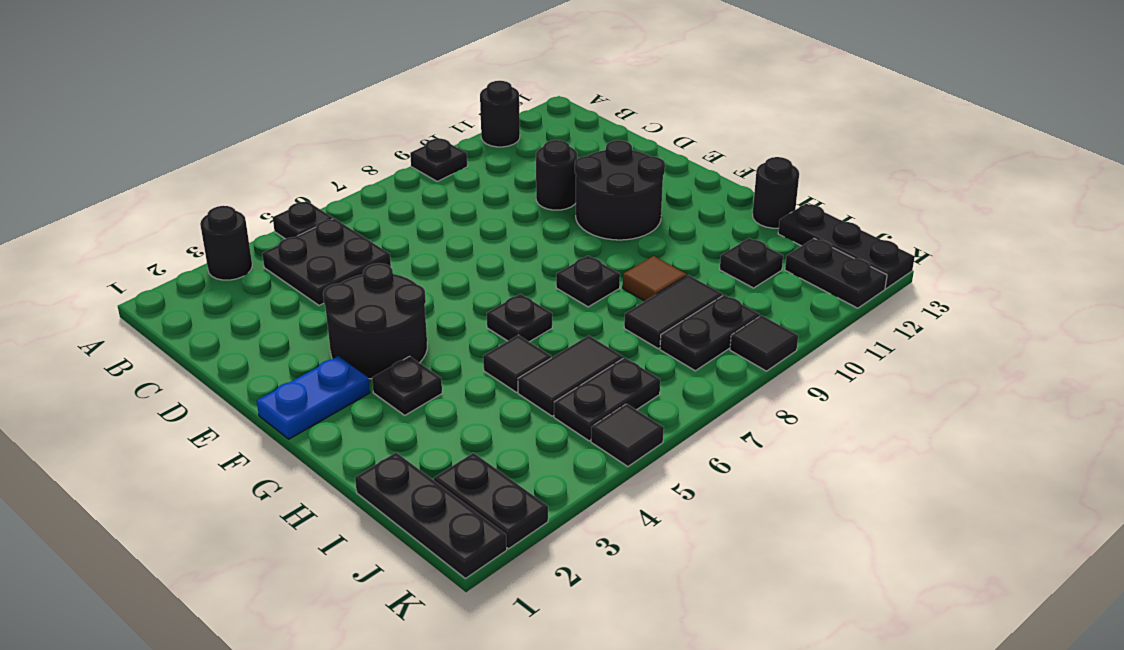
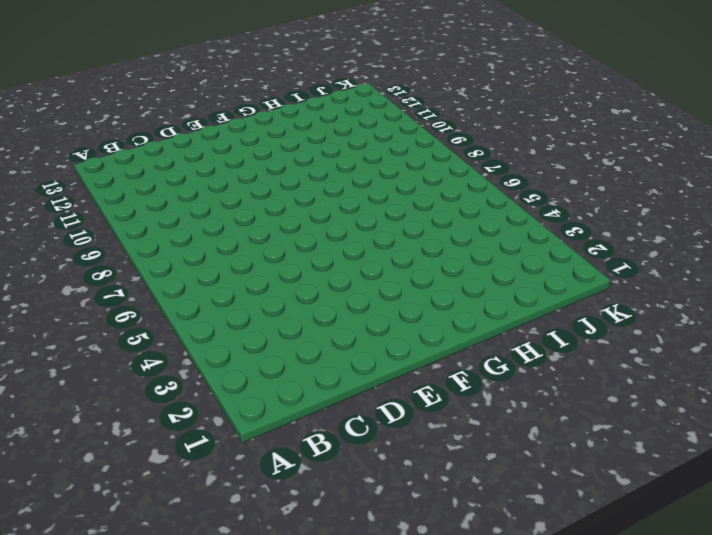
none -> black 1x1 round brick [200,206,252,280]
none -> black 1x1 plate [273,201,333,239]
none -> black 1x1 plate [410,139,467,182]

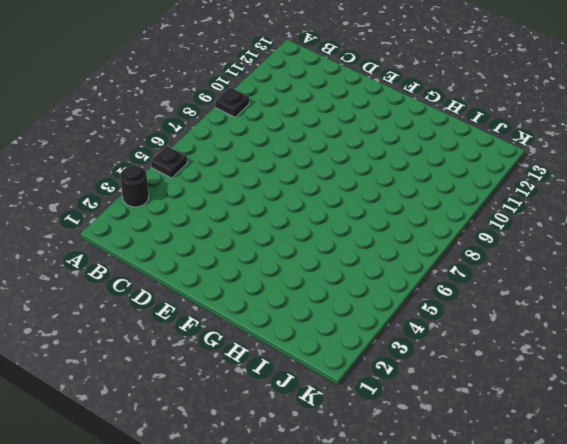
none -> black 1x1 round brick [480,81,520,147]
none -> black 2x2 plate [262,219,391,305]
none -> black 1x1 round brick [536,140,577,210]

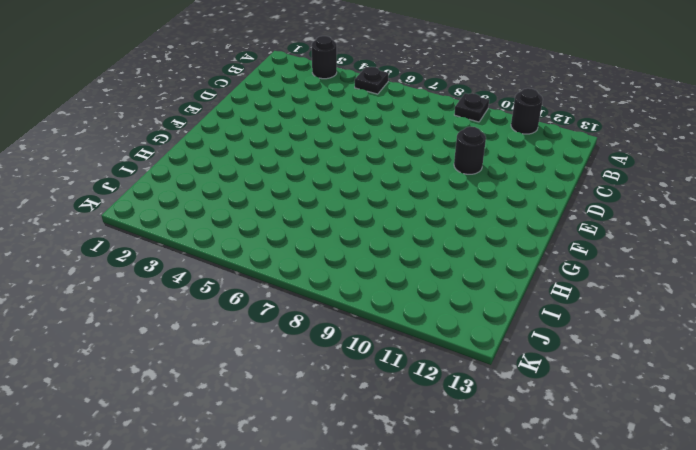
none -> black 2x2 plate [262,219,391,305]
none -> black 2x2 round brick [323,263,427,379]
none -> black 2x2 round brick [575,140,665,240]

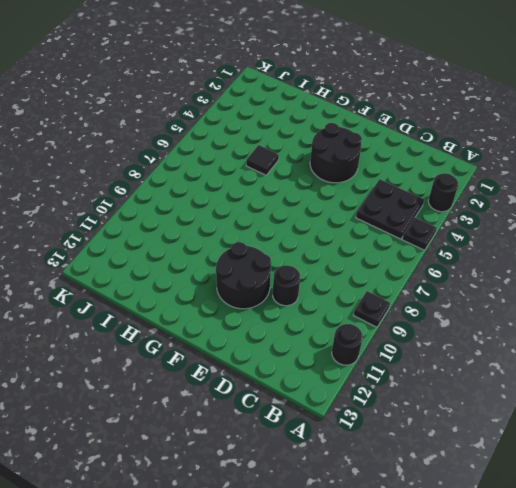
none -> blue 1x2 plate [257,356,370,439]
none -> black 1x1 plate [372,356,442,415]
none -> black 1x1 plate [487,294,552,342]

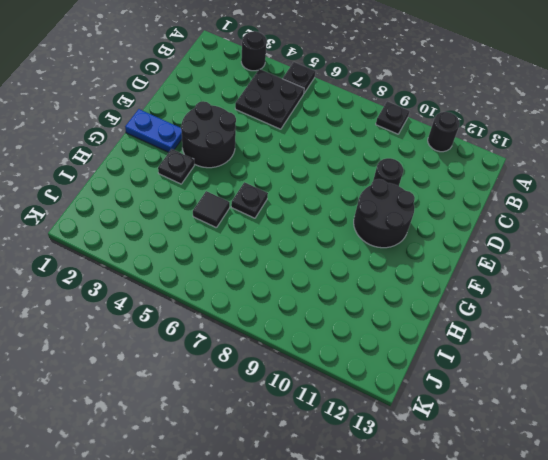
none -> black 1x1 plate [556,256,620,307]
none -> brown 1x1 tile [623,256,687,301]
none -> black 1x1 round brick [753,157,799,228]

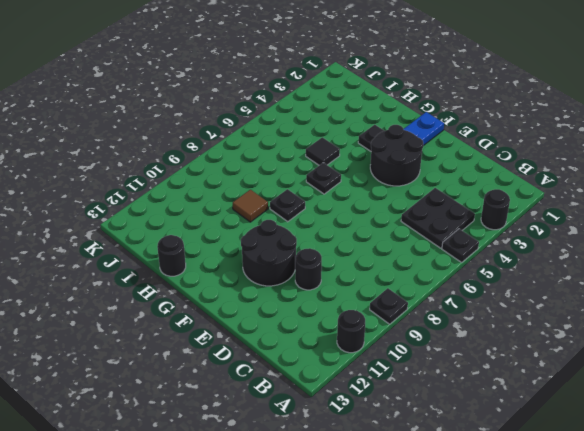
none -> black 1x3 plate [355,453,507,578]
none -> black 1x2 tile [518,336,623,416]
none -> black 1x2 tile [624,275,723,349]

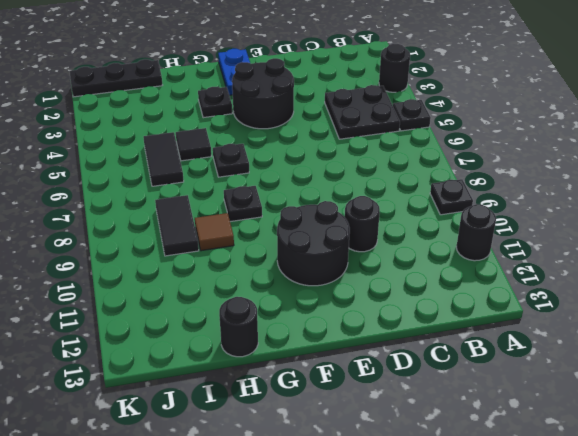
none -> black 1x1 plate [720,238,783,288]
none -> black 1x3 plate [778,203,915,289]
none -> black 1x2 plate [434,453,548,549]

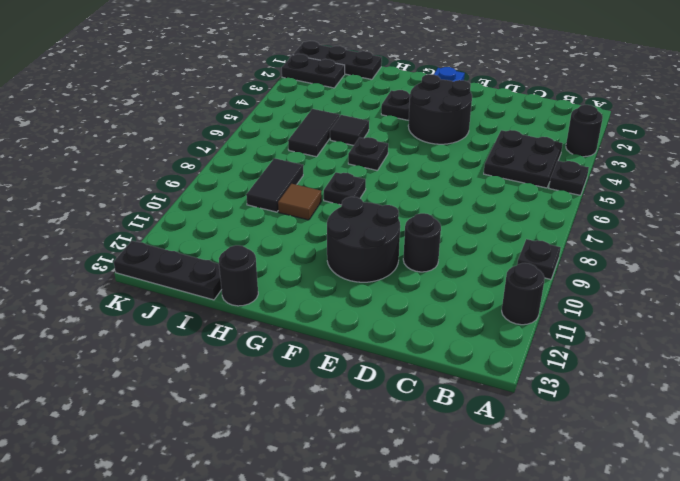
none -> black 1x1 plate [720,238,783,288]
none -> black 1x2 plate [554,358,660,441]
none -> black 1x2 plate [660,295,760,371]

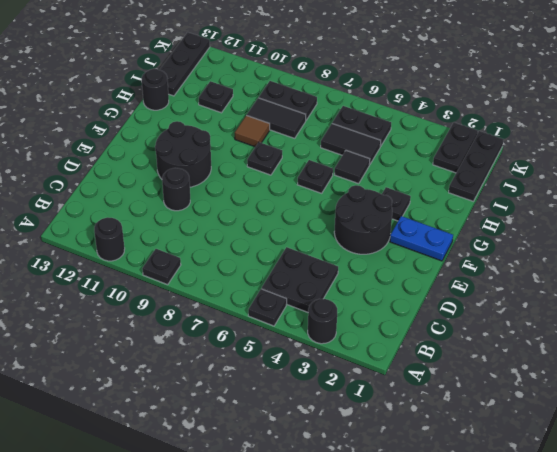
none -> black 1x2 plate [785,239,887,308]
none -> black 1x1 tile [591,404,664,467]
none -> black 1x1 tile [730,315,798,371]

